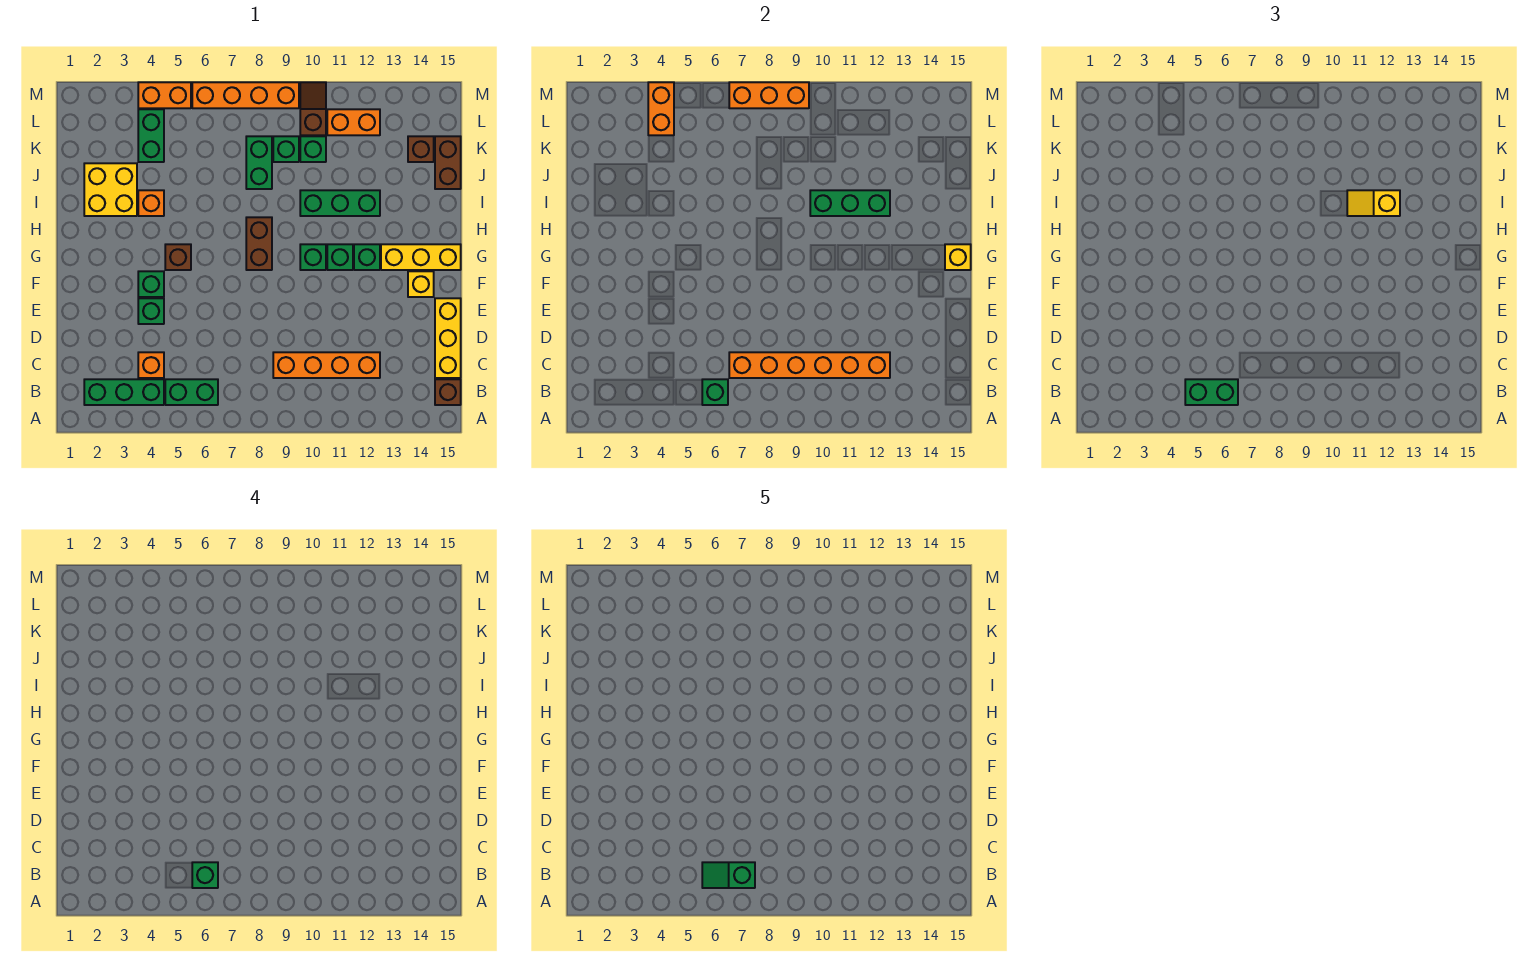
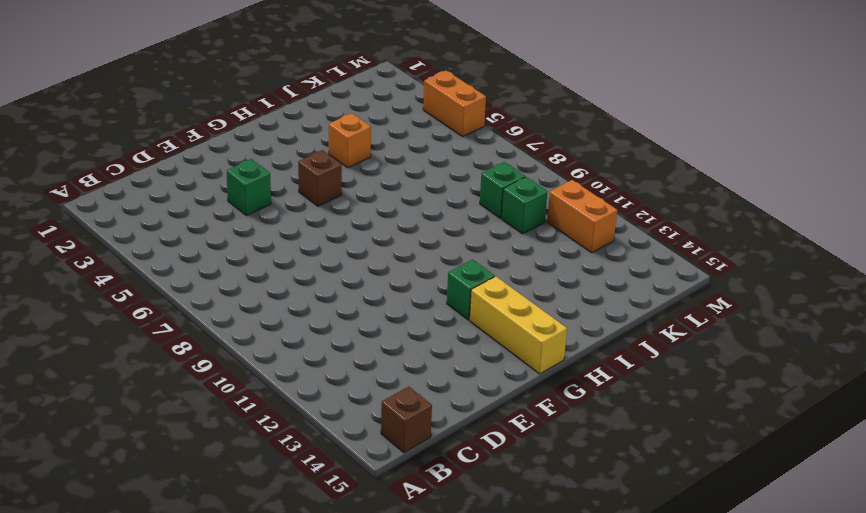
none -> green 1x3 brick [84,379,164,405]
none -> green 1x2 brick [165,379,218,405]
none -> orange 1x1 brick [138,352,164,378]
none -> orange 1x4 brick [273,352,380,378]

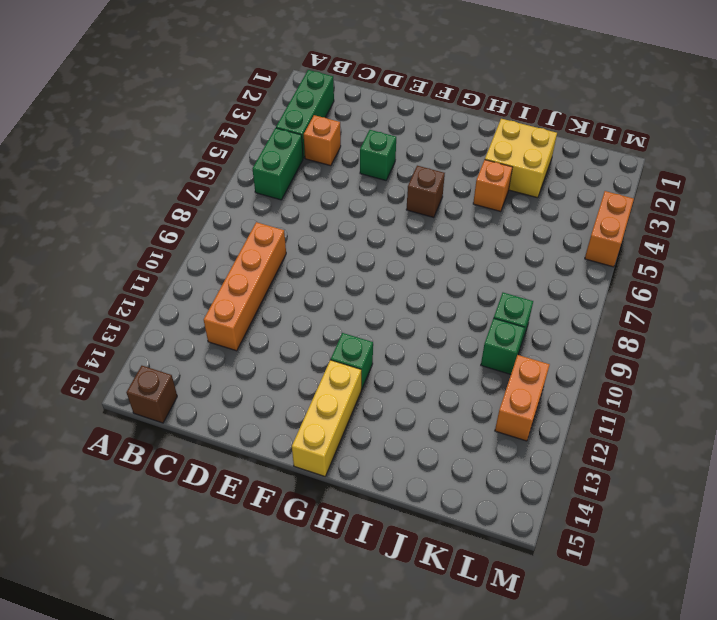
none -> yellow 1x3 brick [435,298,461,378]
none -> green 1x1 brick [138,271,164,297]
none -> yellow 1x1 brick [408,271,434,297]
none -> brown 1x2 brick [246,217,272,270]

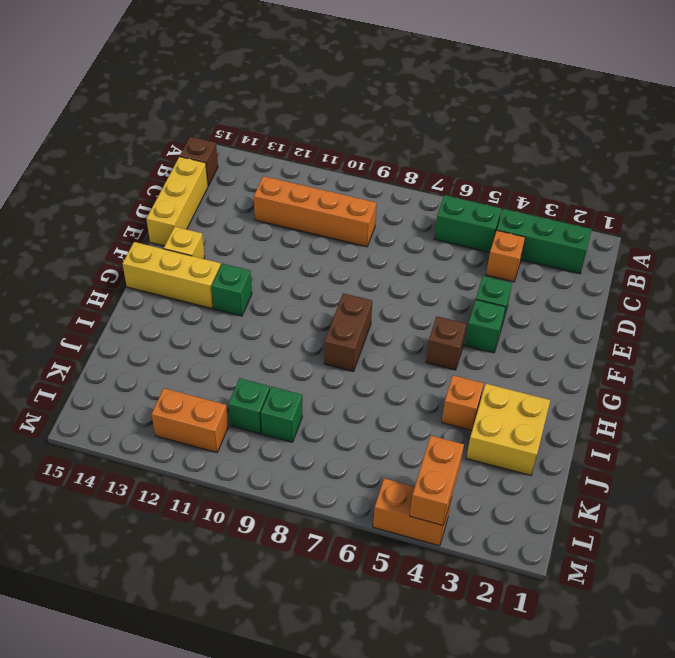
none -> green 1x1 brick [300,244,326,270]
none -> green 1x1 brick [327,244,353,270]
none -> green 1x3 brick [300,190,380,216]
none -> green 1x2 brick [246,136,272,189]

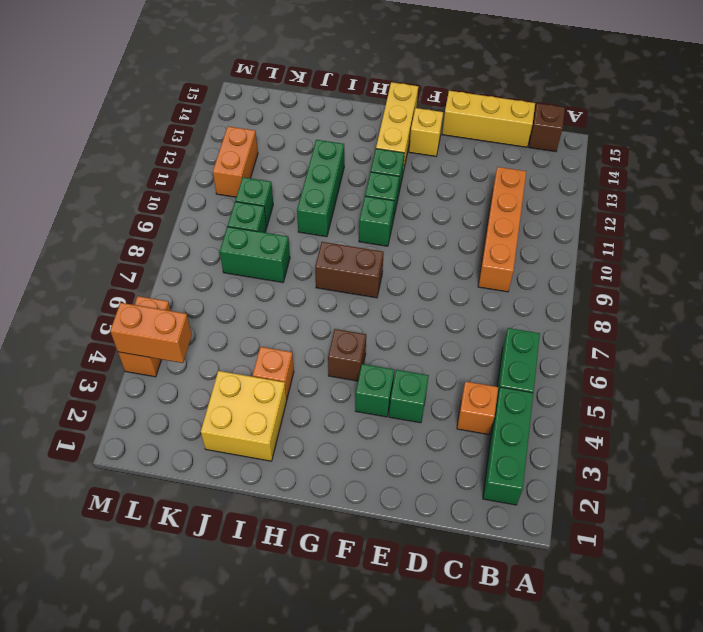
none -> brown 1x2 brick [435,136,461,189]
none -> green 1x2 brick [138,109,164,162]
none -> brown 1x1 brick [408,136,434,162]
none -> brown 1x2 slope [300,82,326,135]

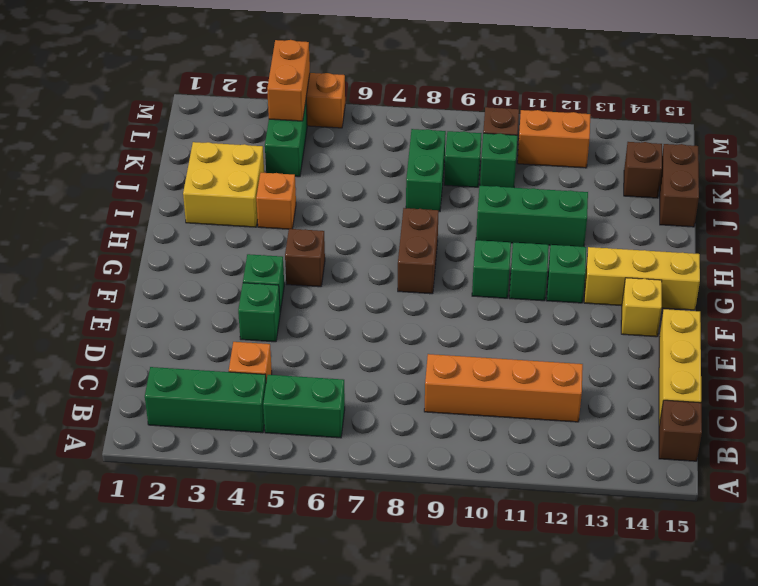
none -> orange 1x4 brick [192,82,299,108]
none -> green 1x1 brick [702,379,728,405]
none -> orange 1x6 brick [729,352,890,378]
none -> yellow 1x1 brick [945,244,971,270]

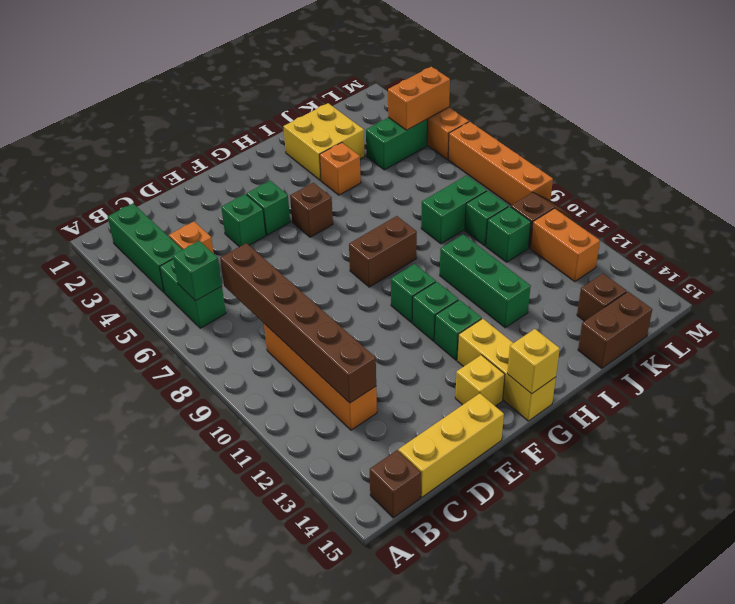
brown 1x6 brick [220,243,376,403] -> orange 1x6 brick [729,352,890,378]
none -> green 1x3 brick [810,190,890,216]
none -> orange 1x3 brick [729,82,809,108]
none -> green 1x2 brick [1185,379,1238,405]
none -> yellow 1x2 slope [1347,190,1400,216]

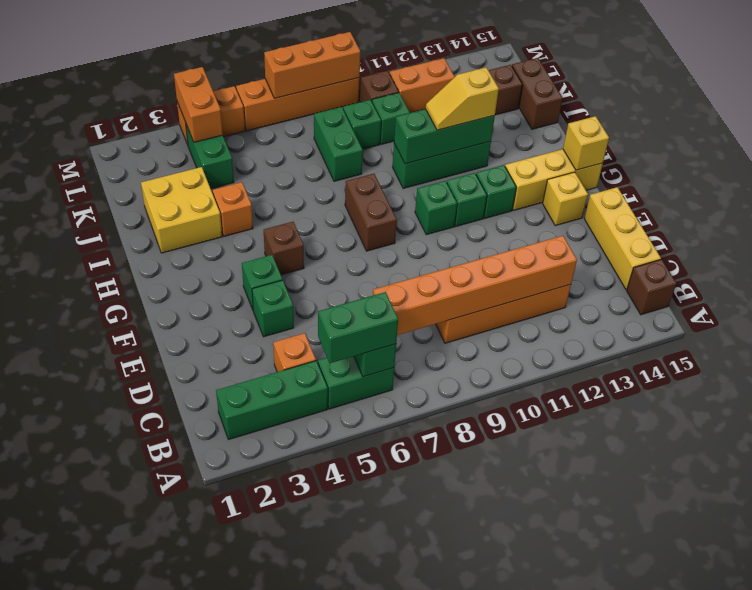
none -> green 1x1 brick [192,862,218,888]
none -> green 1x2 slope [702,862,755,888]

